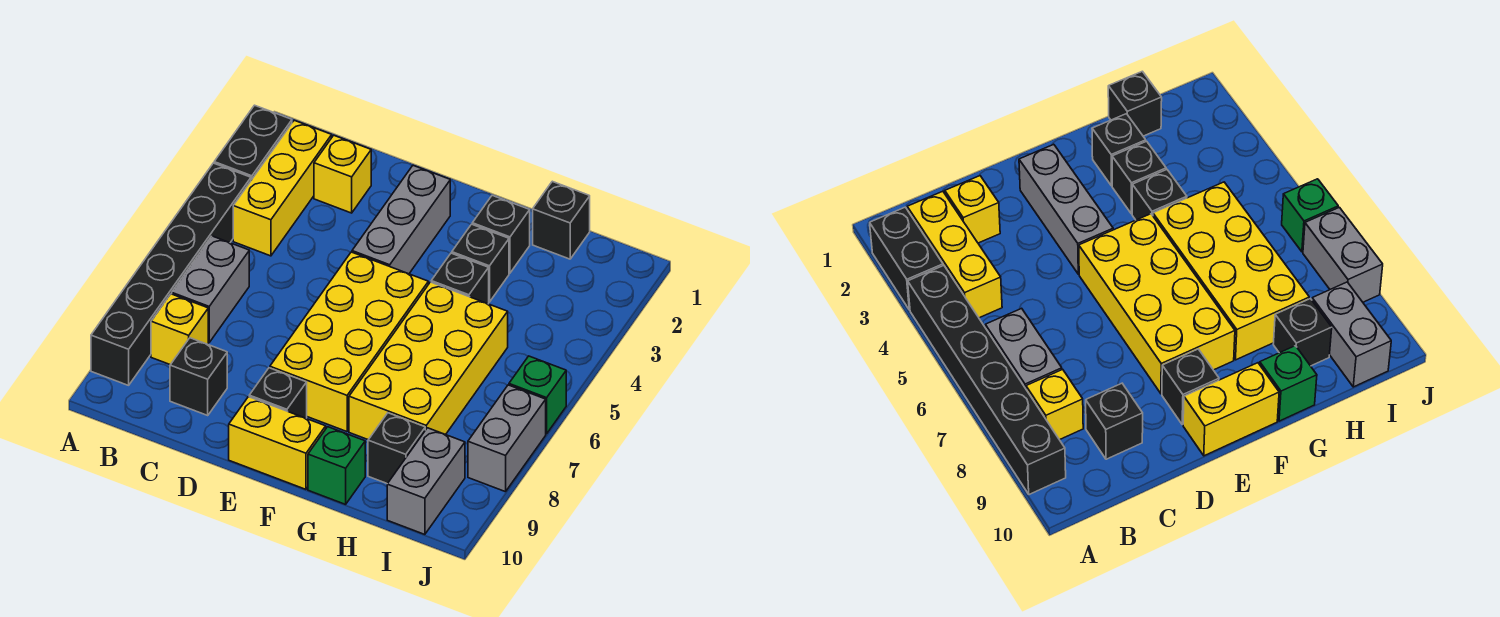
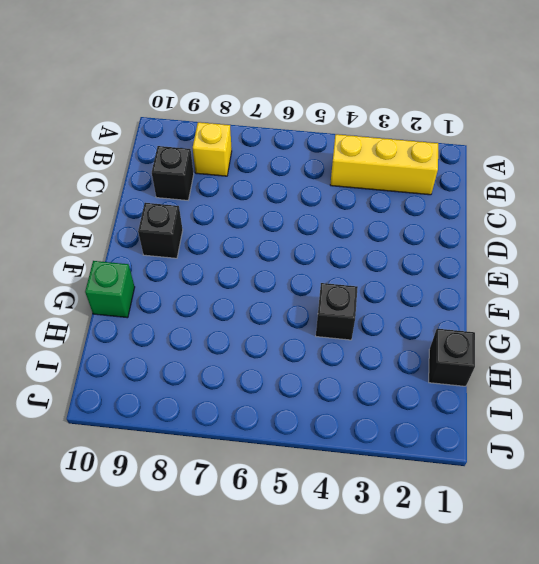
none -> black 1x2 brick [214,105,292,180]
none -> black 1x6 brick [91,163,251,385]
none -> grey 1x2 brick [172,236,249,343]

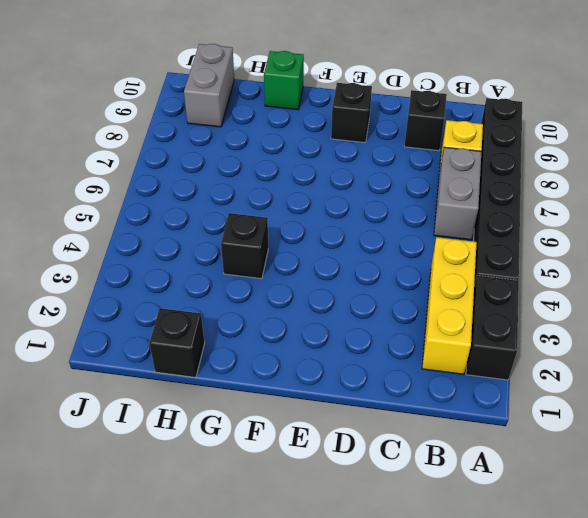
none -> yellow 1x1 brick [314,135,371,213]
none -> grey 1x3 brick [352,166,450,274]
none -> yellow 2x4 brick [270,252,428,432]

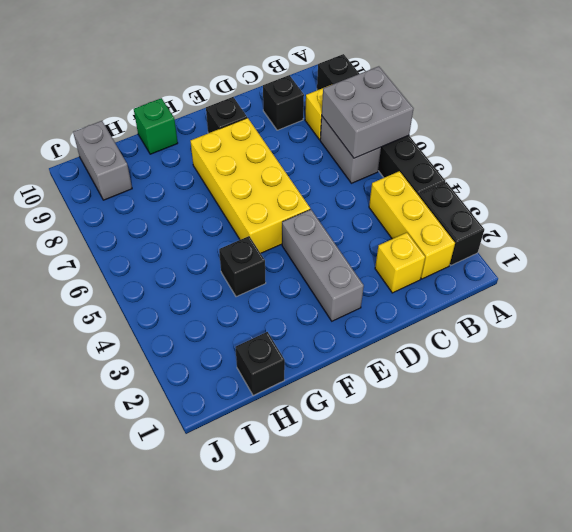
grey 2x2 brick [322,66,414,158] -> none
none -> yellow 1x2 brick [229,397,326,489]
none -> black 1x1 brick [472,195,530,273]
none -> black 1x1 brick [452,224,509,302]

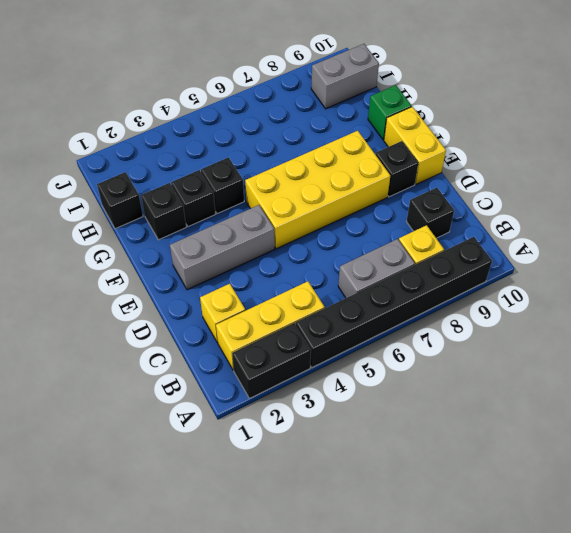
none -> yellow 2x4 brick [349,282,508,440]
none -> black 1x1 brick [368,413,425,484]
none -> green 1x1 brick [509,356,566,434]

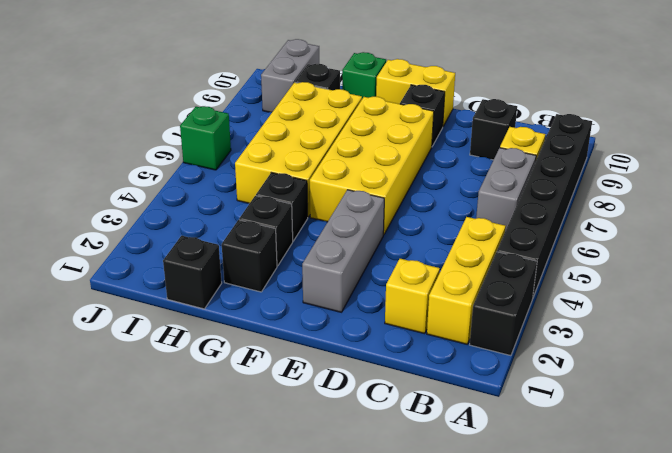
none -> grey 1x2 brick [468,385,546,492]

